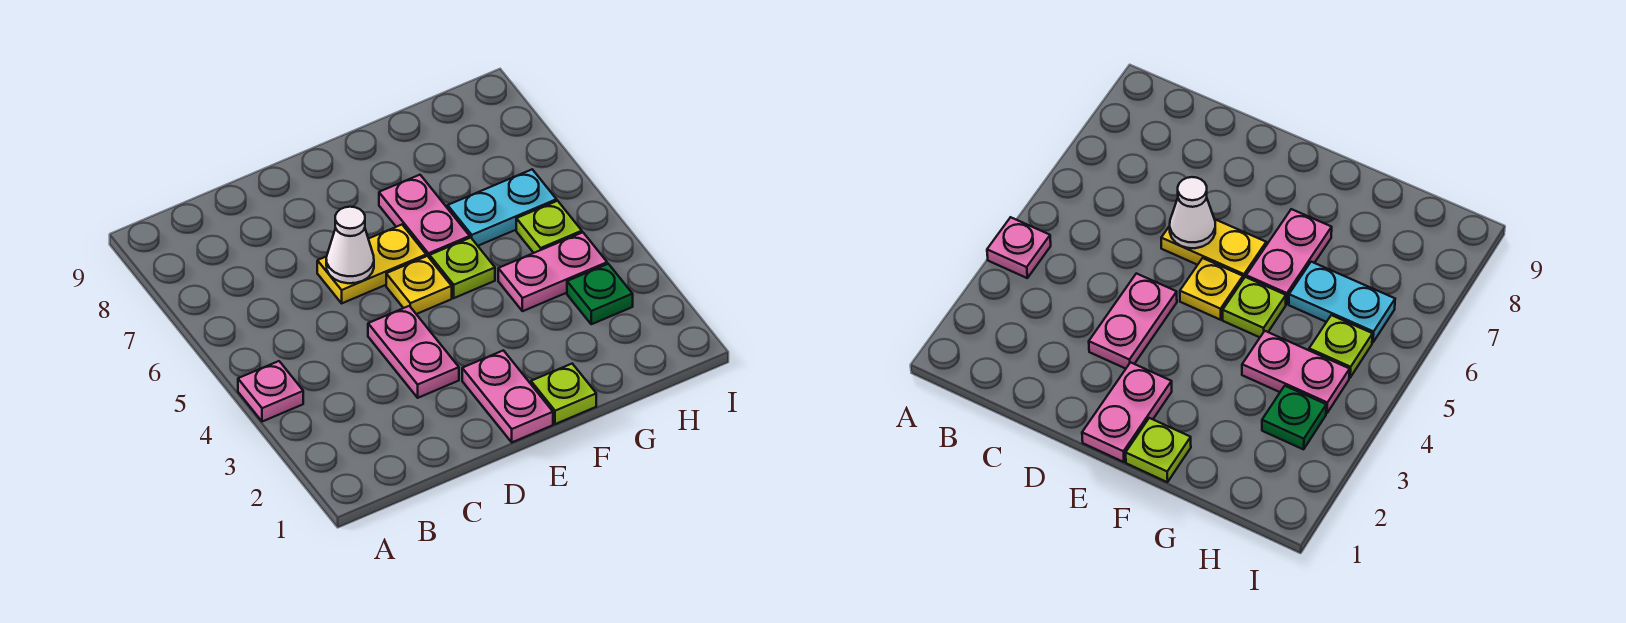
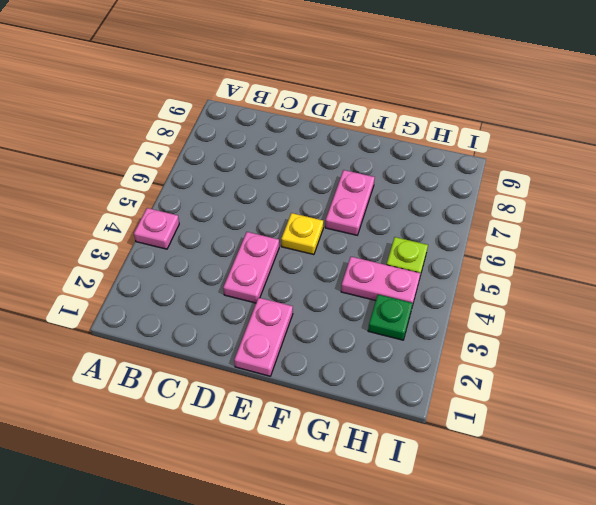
none -> yellow 1x2 plate [317,225,426,303]
none -> lime 1x1 plate [531,364,596,424]
none -> lime 1x1 plate [430,238,495,298]

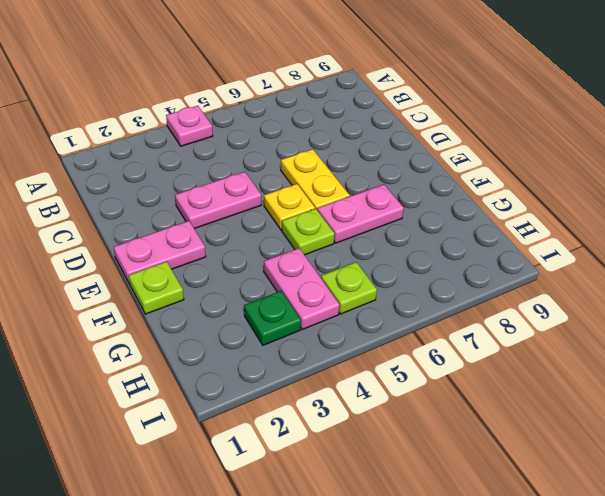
none -> cyan 1x2 plate [448,169,557,246]
none -> white 1x1 cone [326,207,374,283]

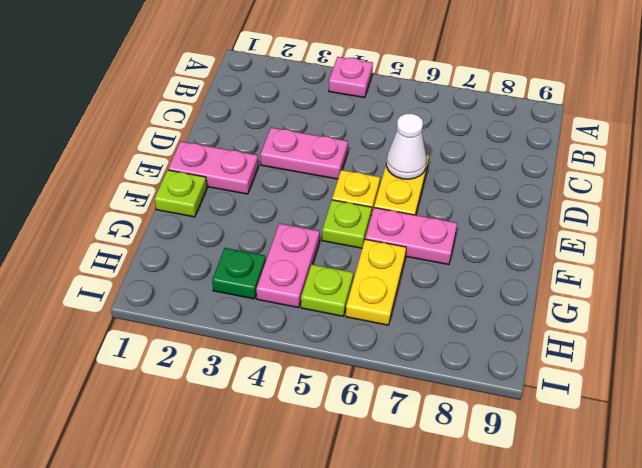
yellow 1x2 plate [346,239,406,325] -> cyan 1x2 plate [448,169,557,246]

